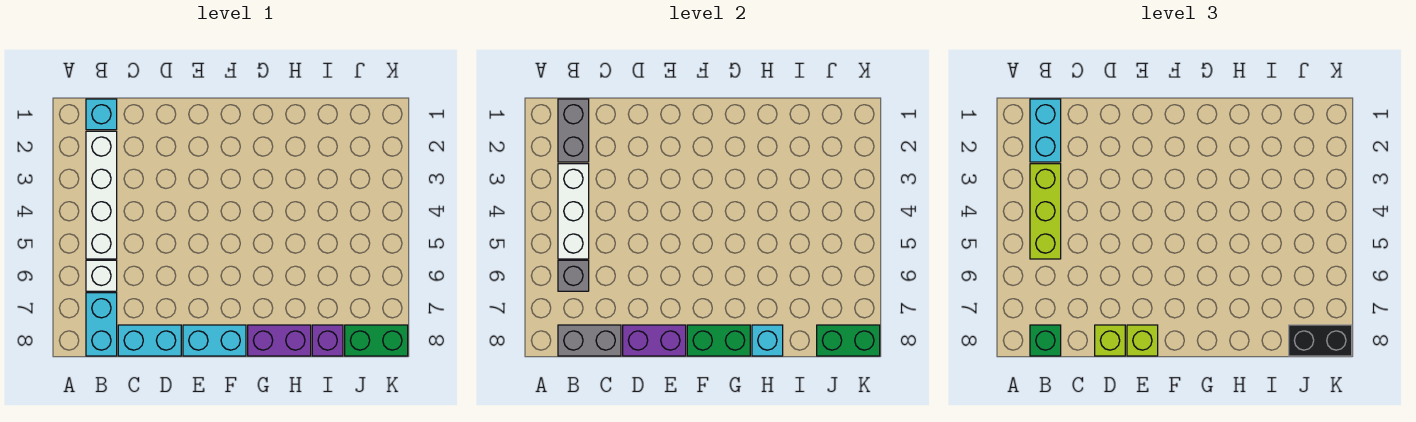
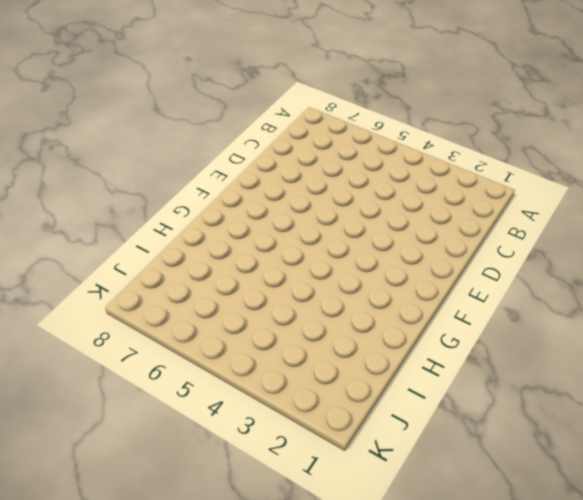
none -> cyan 1x1 brick [86,99,117,130]
none -> white 1x4 brick [86,131,117,259]
none -> white 1x1 brick [86,260,117,291]

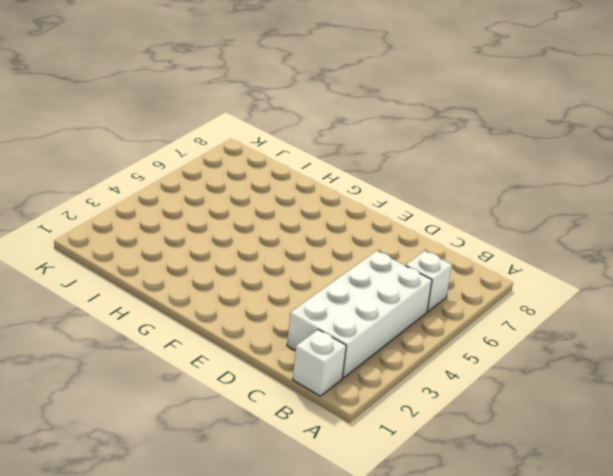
white 1x1 brick [293,330,346,396] -> cyan 1x1 brick [86,99,117,130]
white 2x4 brick [287,251,432,378] -> white 1x4 brick [86,131,117,259]
none -> cyan 1x2 brick [86,293,117,356]
none -> cyan 1x2 brick [118,325,181,356]
none -> cyan 1x2 brick [183,325,246,356]

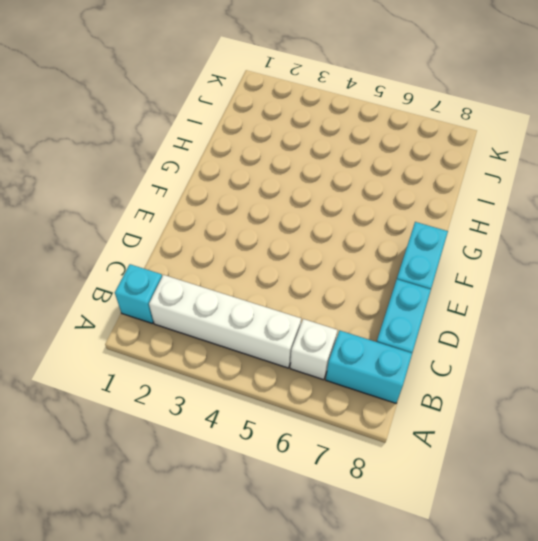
none -> purple 1x2 brick [248,325,311,356]
none -> purple 1x1 brick [312,325,343,356]
none -> green 1x2 brick [345,325,408,356]

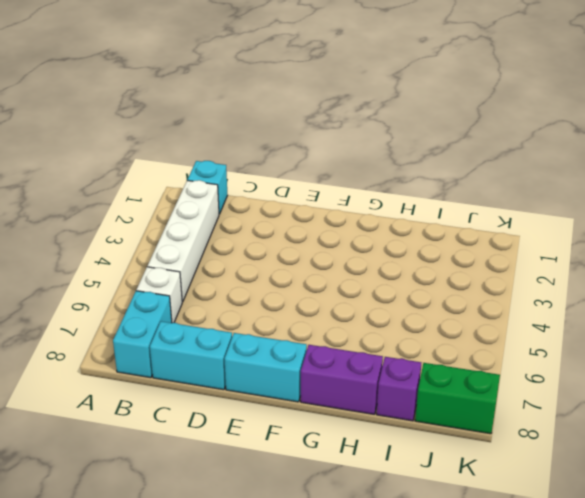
none -> grey 1x2 brick [558,99,589,162]
none -> white 1x3 brick [558,164,589,259]
none -> grey 1x1 brick [558,260,589,291]

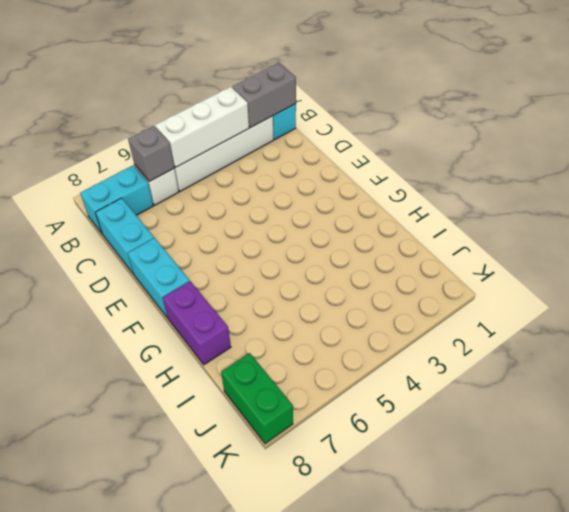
none -> purple 1x1 brick [312,325,343,356]
none -> grey 1x2 brick [558,325,621,356]
none -> purple 1x2 brick [623,325,686,356]

